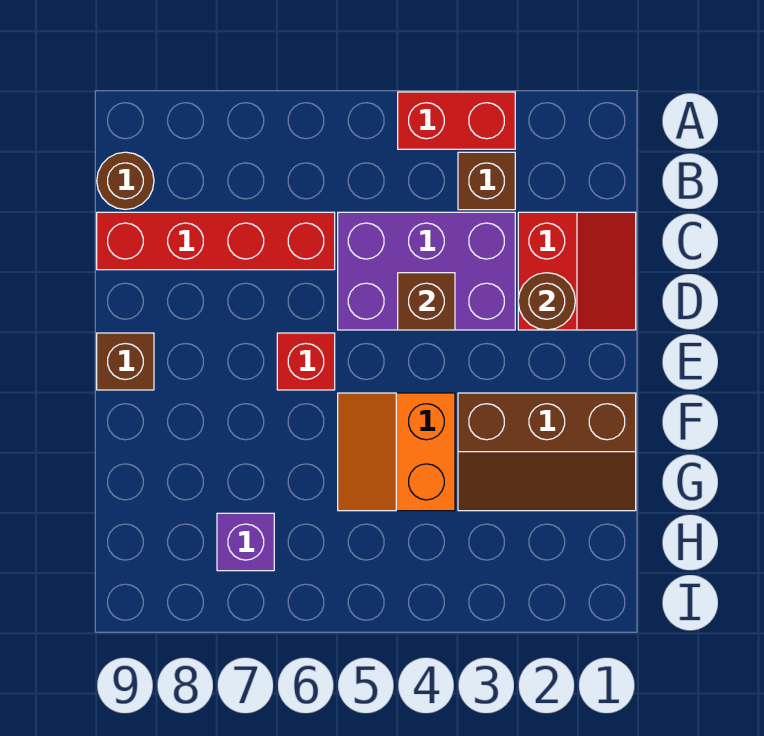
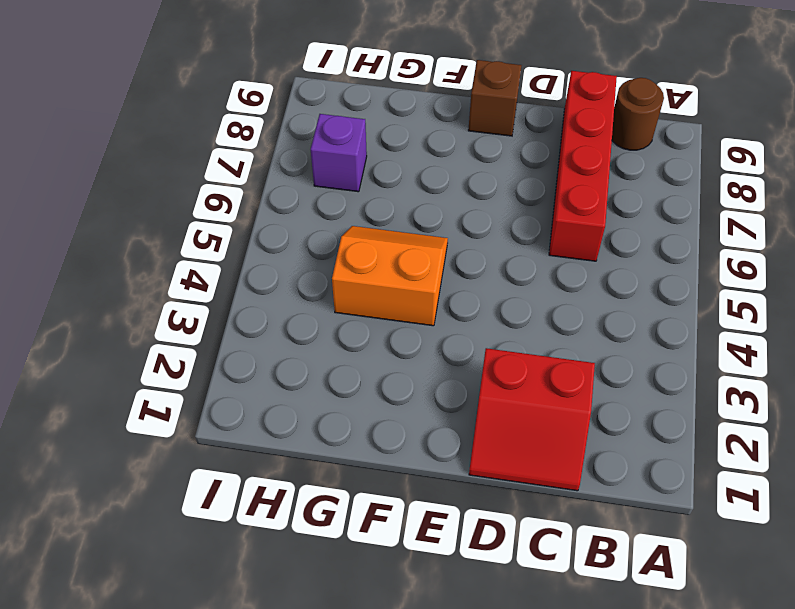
none -> red 1x2 brick [398,92,515,149]
none -> brown 1x1 brick [458,152,515,210]
none -> purple 2x3 brick [338,212,515,330]

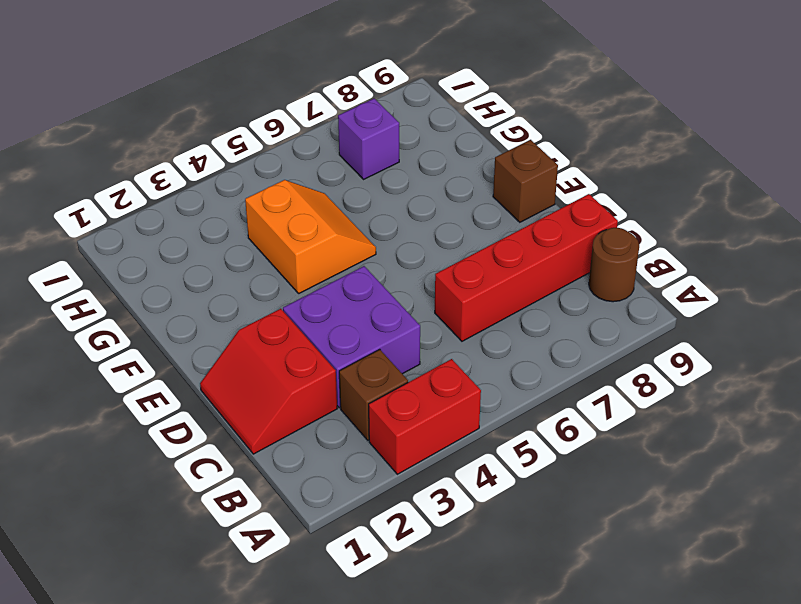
purple 2x2 brick [283,266,420,408] -> purple 2x3 brick [338,212,515,330]
none -> red 1x1 brick [277,333,335,390]
none -> brown 2x3 slope [458,393,636,511]
none -> brown 1x1 round brick [518,273,575,330]

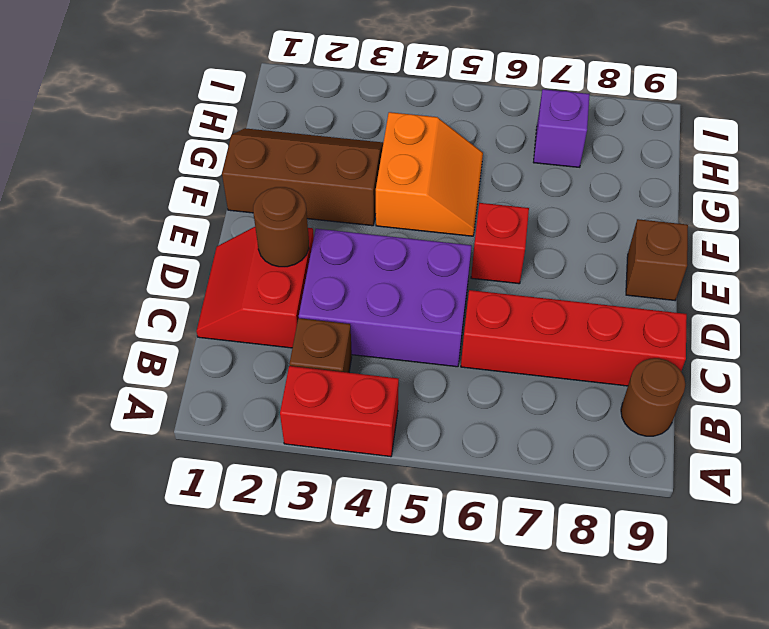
none -> brown 1x1 brick [398,273,455,330]

